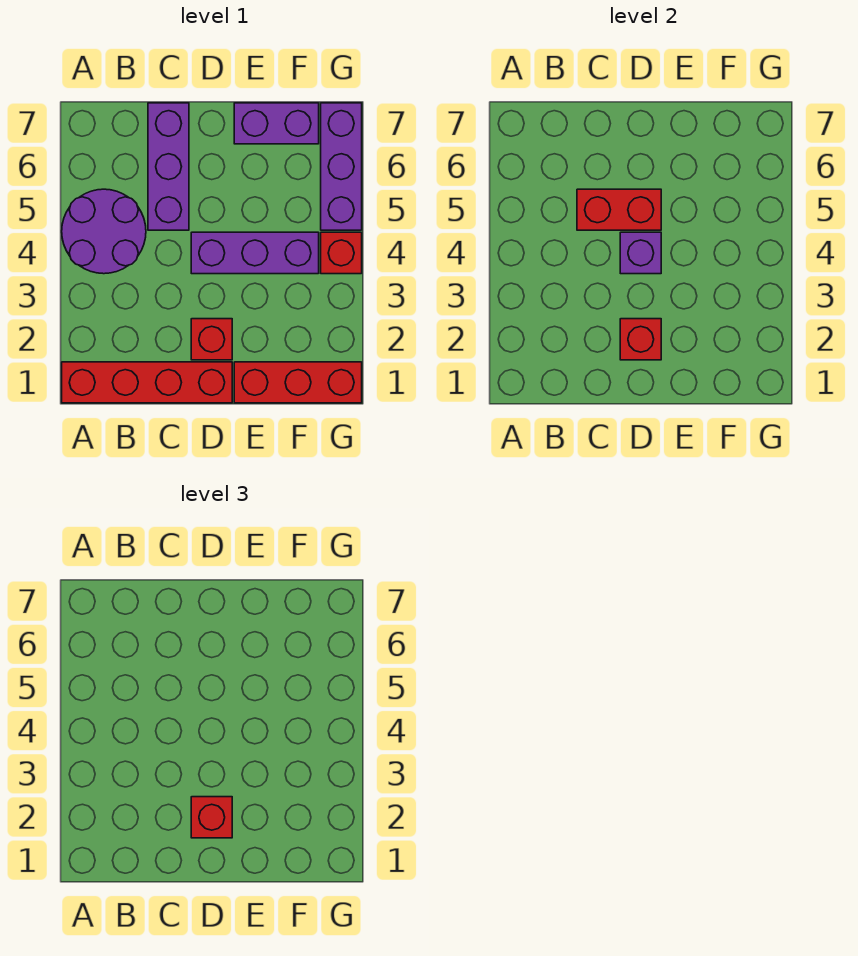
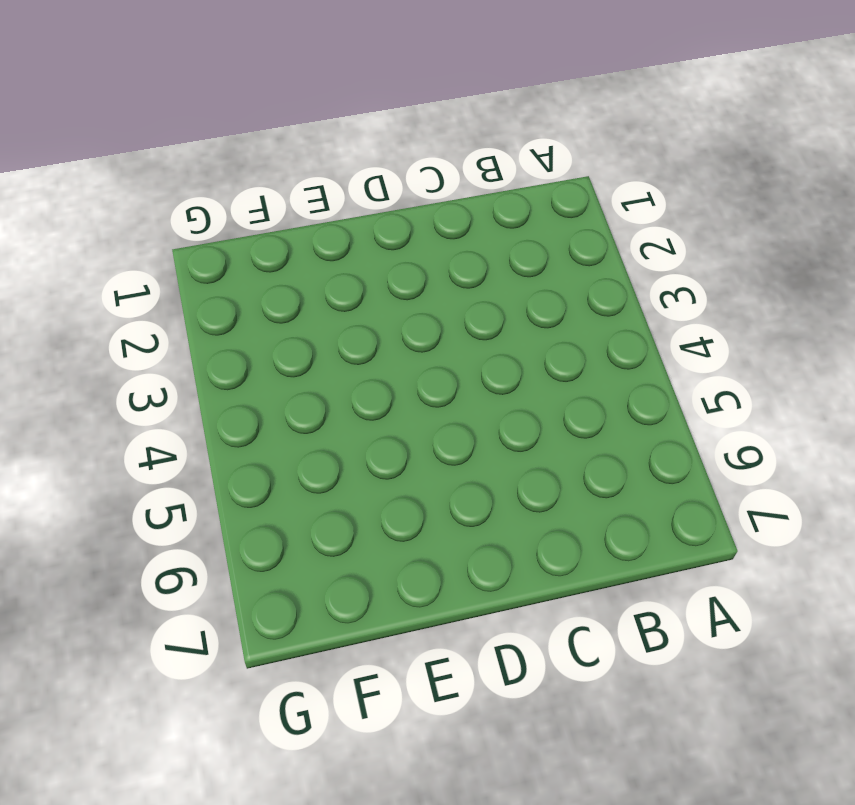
none -> red 1x4 brick [62,362,232,403]
none -> purple 2x2 round brick [62,189,146,274]
none -> purple 1x3 brick [148,103,189,230]

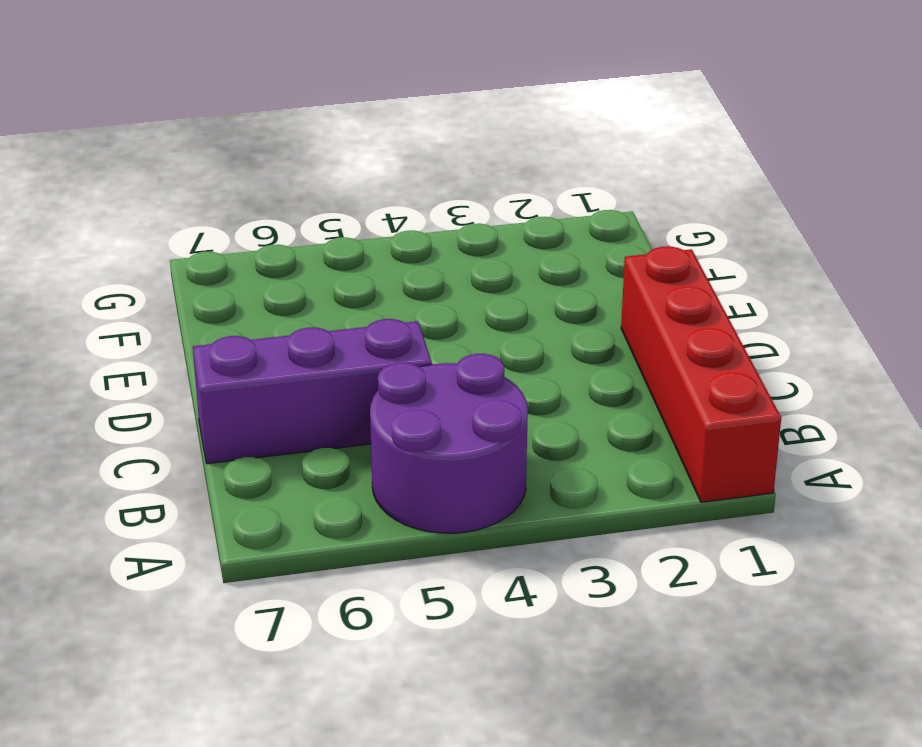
none -> red 1x1 brick [191,319,232,360]
none -> purple 1x3 brick [191,232,319,274]
none -> red 1x3 brick [234,362,362,403]

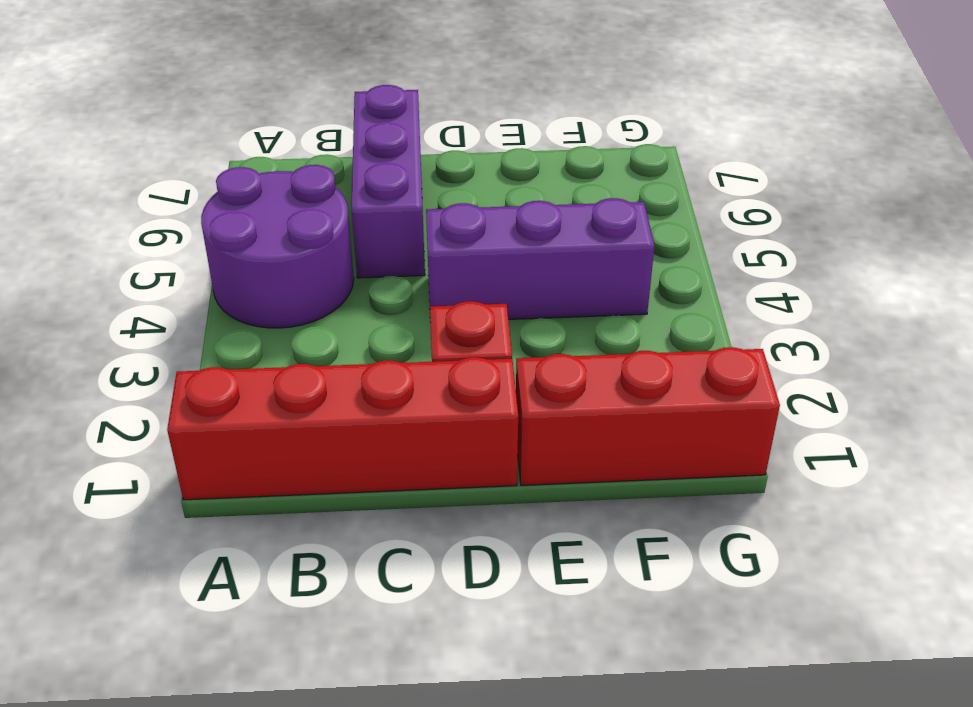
none -> purple 1x2 brick [234,103,319,144]
none -> red 1x1 brick [321,232,362,274]
none -> purple 1x3 brick [321,103,362,230]

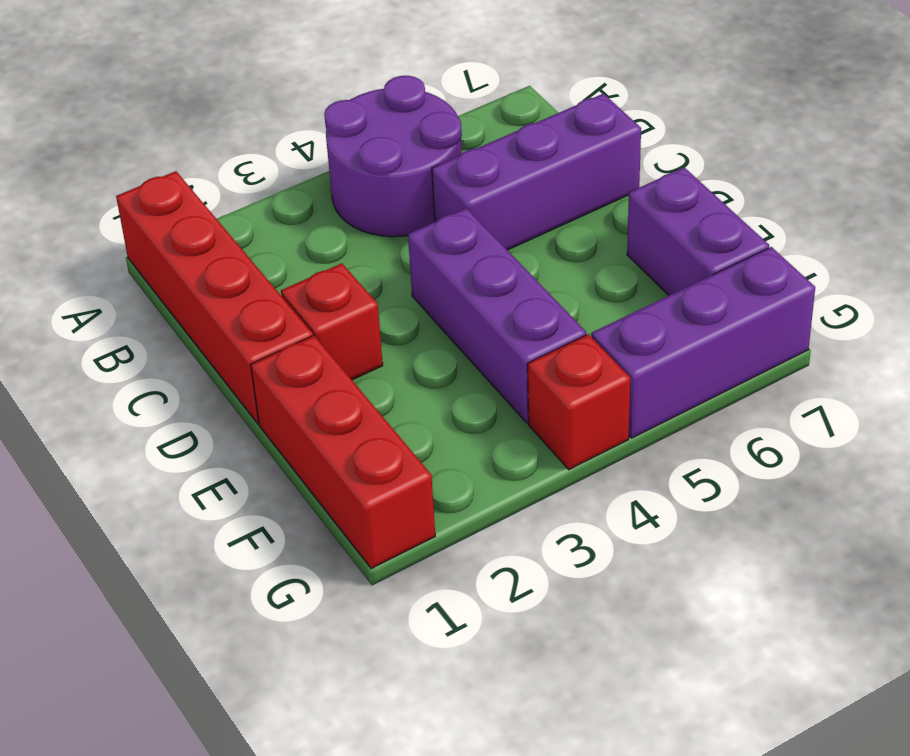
none -> red 1x2 brick [577,189,661,230]
none -> red 1x1 brick [620,319,661,360]
none -> purple 1x1 brick [620,232,661,274]

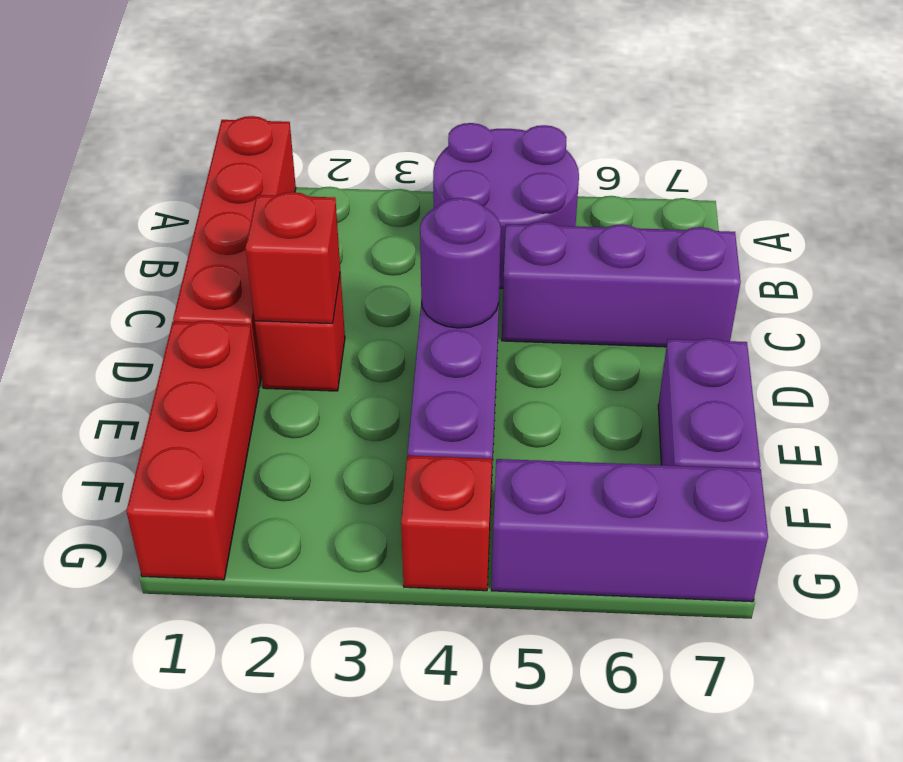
purple 1x1 round brick [420,197,501,328] -> purple 1x1 brick [620,232,661,274]
none -> red 1x2 brick [577,189,661,230]
none -> red 1x1 brick [191,797,232,838]

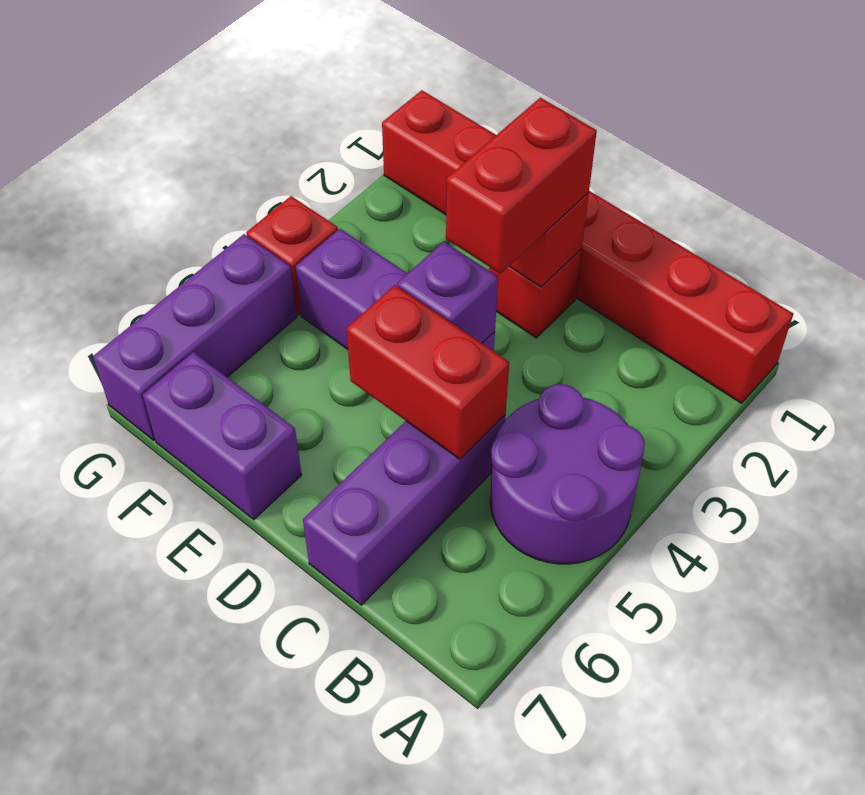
red 1x2 brick [446,98,597,274] -> red 1x1 brick [191,797,232,838]

